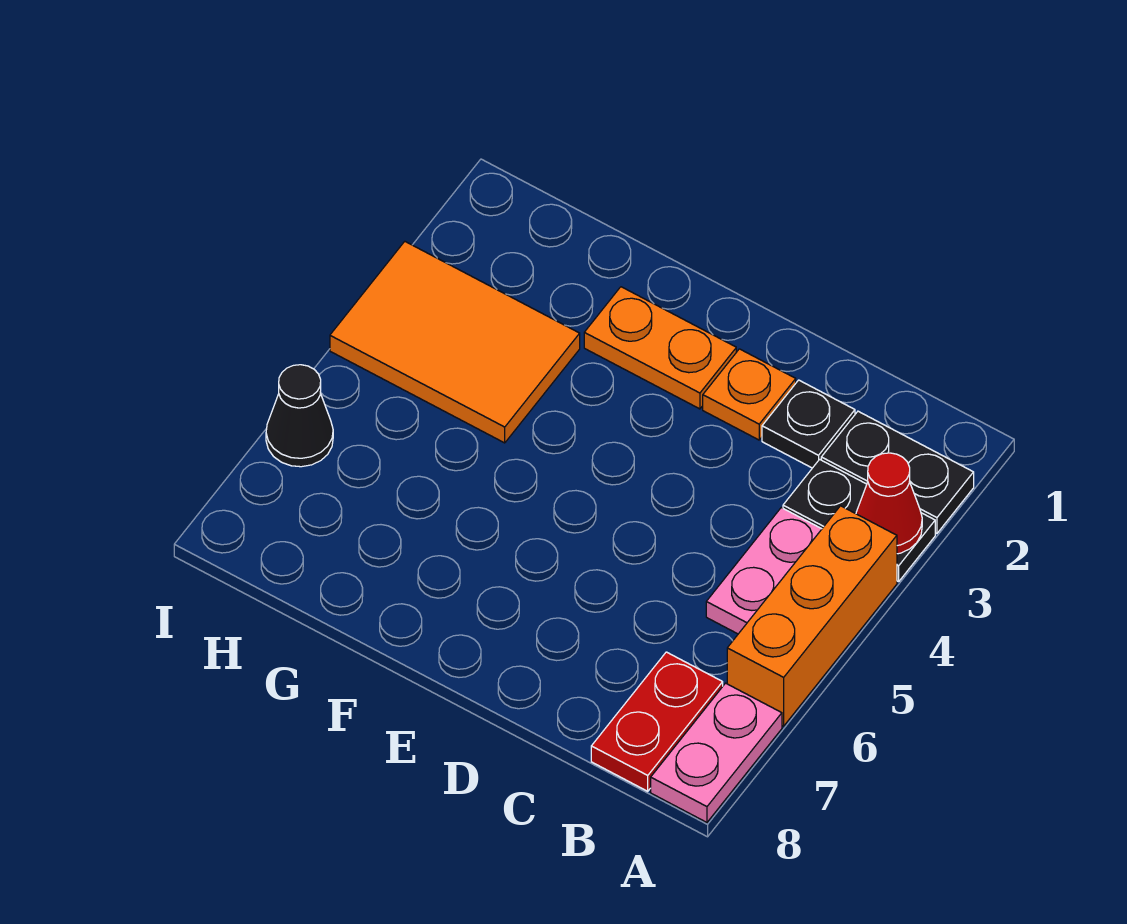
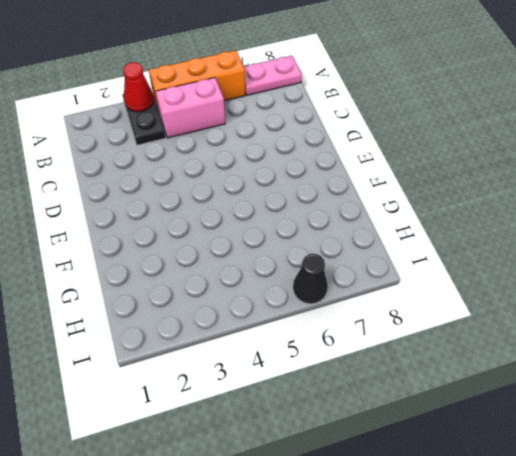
pink 1x2 brick [156,78,225,138] -> pink 1x2 plate [706,508,822,634]
none -> black 1x2 plate [821,411,974,533]
none -> red 1x2 plate [591,652,723,791]
none -> black 1x1 plate [762,380,855,468]

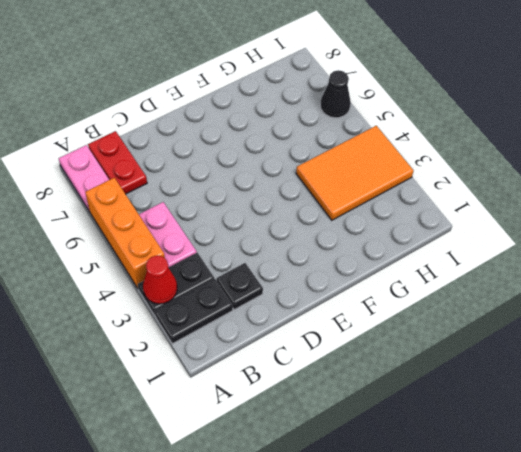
none -> orange 1x1 plate [703,349,796,440]
none -> orange 1x2 plate [584,287,736,409]

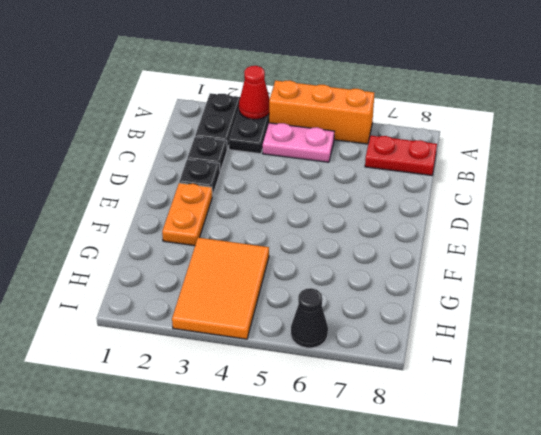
black 1x1 plate [179,159,220,196] -> orange 1x1 plate [703,349,796,440]
none -> pink 1x2 plate [651,683,782,822]

